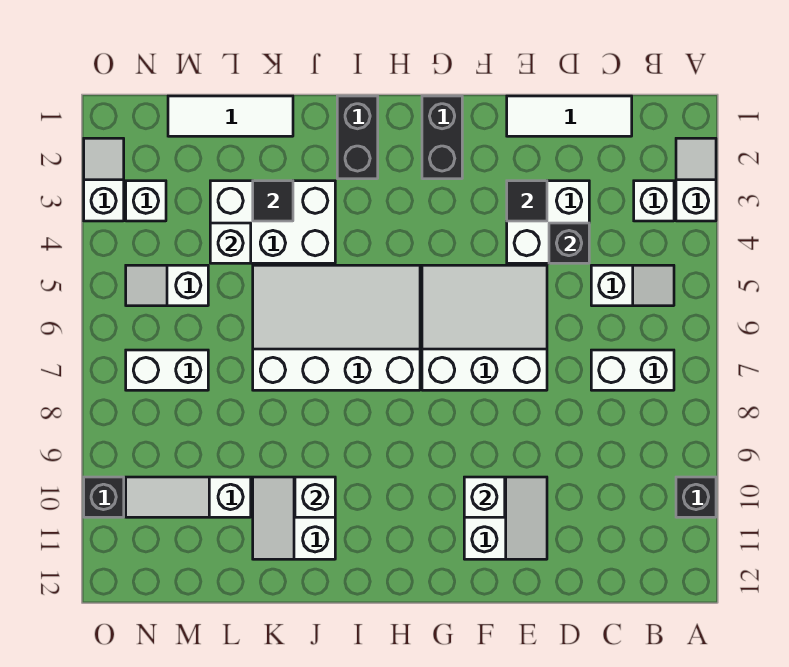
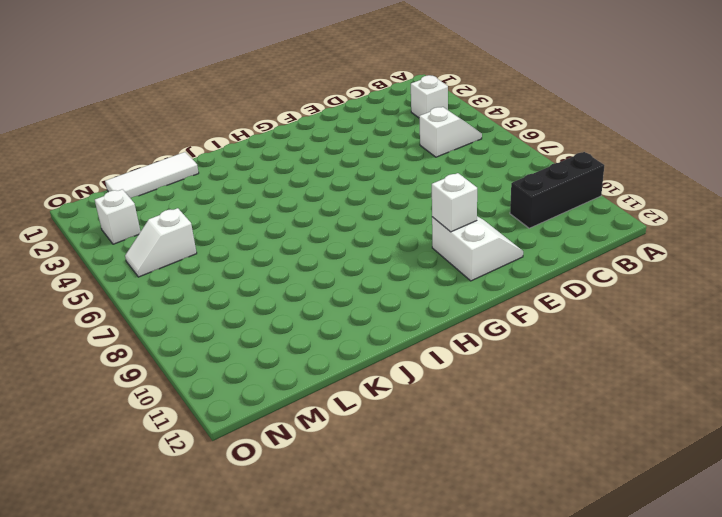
black 1x3 brick [510,152,604,228] -> black 1x1 brick [676,477,716,517]
none -> white 1x2 slope [676,138,716,221]
none -> white 1x2 brick [591,350,674,390]
none -> white 1x3 tile [507,96,632,136]

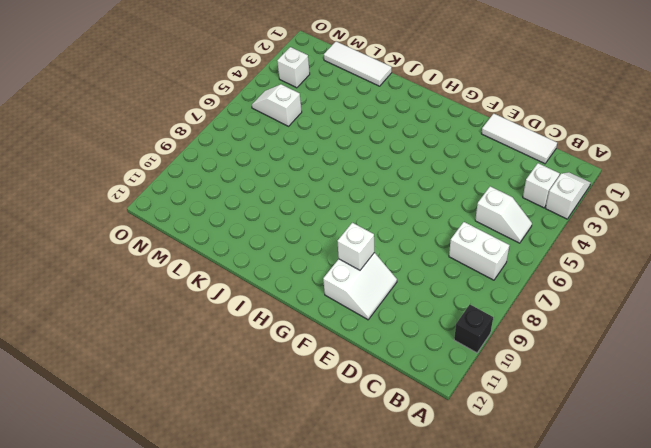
none -> white 2x2 brick [507,181,589,263]
none -> white 3x3 slope [422,265,547,390]
none -> black 1x2 brick [422,96,462,179]

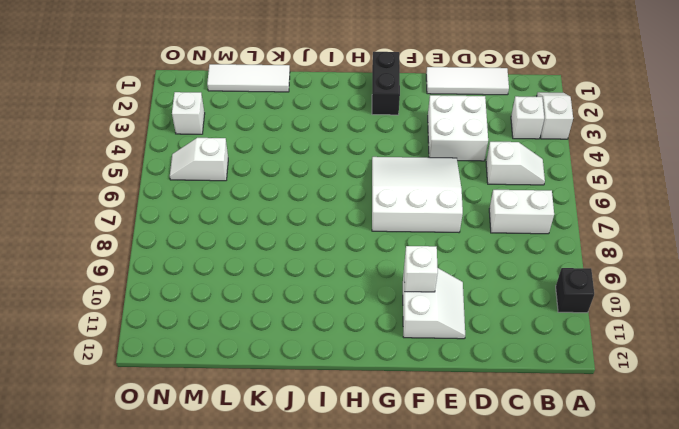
none -> white 3x4 slope [253,265,420,390]
none -> black 1x2 brick [337,96,378,179]
none -> white 2x3 brick [210,181,335,263]

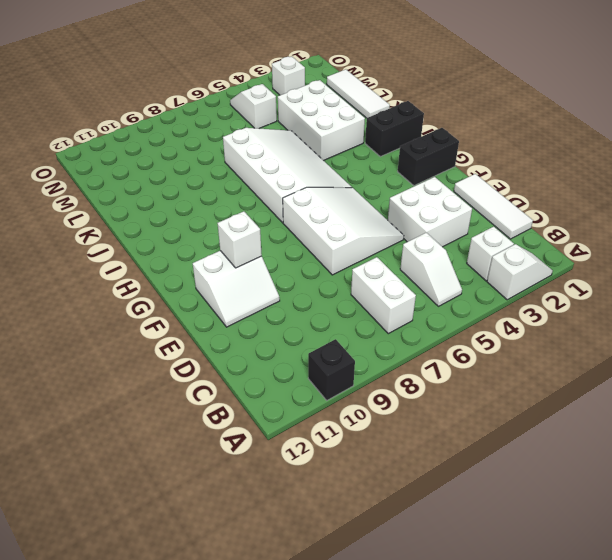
none -> white 2x2 slope [253,477,335,559]
none -> white 1x3 slope [126,477,251,517]
none -> white 1x2 brick [126,350,208,390]

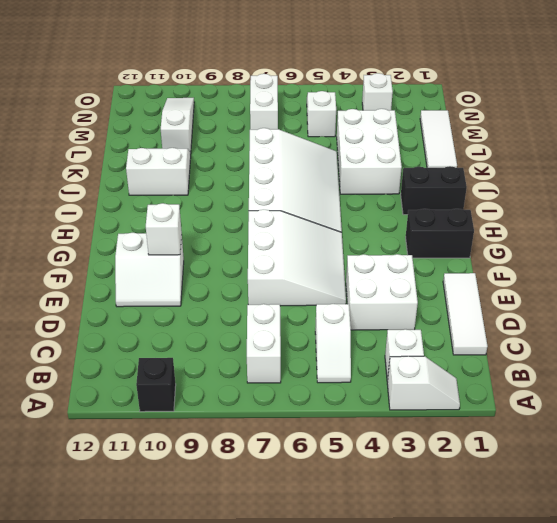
none -> white 1x2 slope [84,138,124,221]
none -> black 1x1 brick [84,477,124,517]
none -> black 1x1 brick [549,223,589,263]

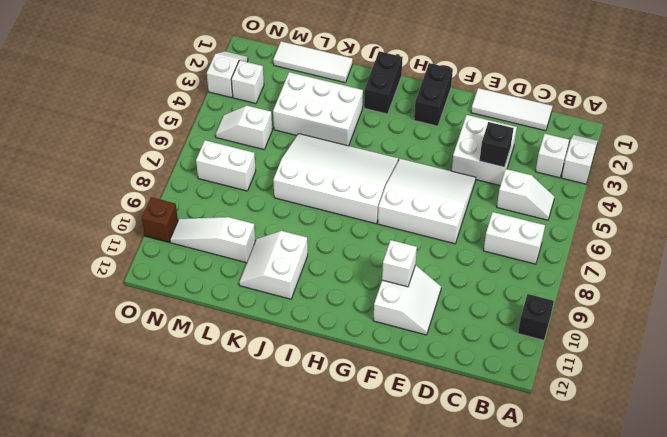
brown 1x1 brick [142,197,178,242] -> black 1x1 brick [84,477,124,517]
none -> black 1x1 tile [507,181,547,221]
none -> white 1x1 brick [295,477,335,517]
none -> black 1x1 tile [253,181,293,221]

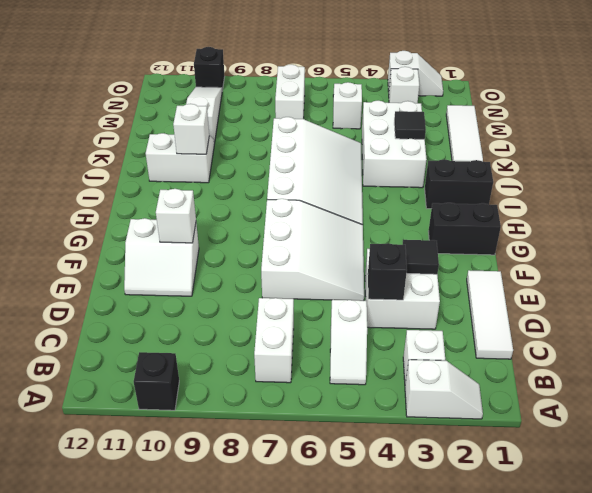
none -> white 1x1 brick [210,223,251,263]

